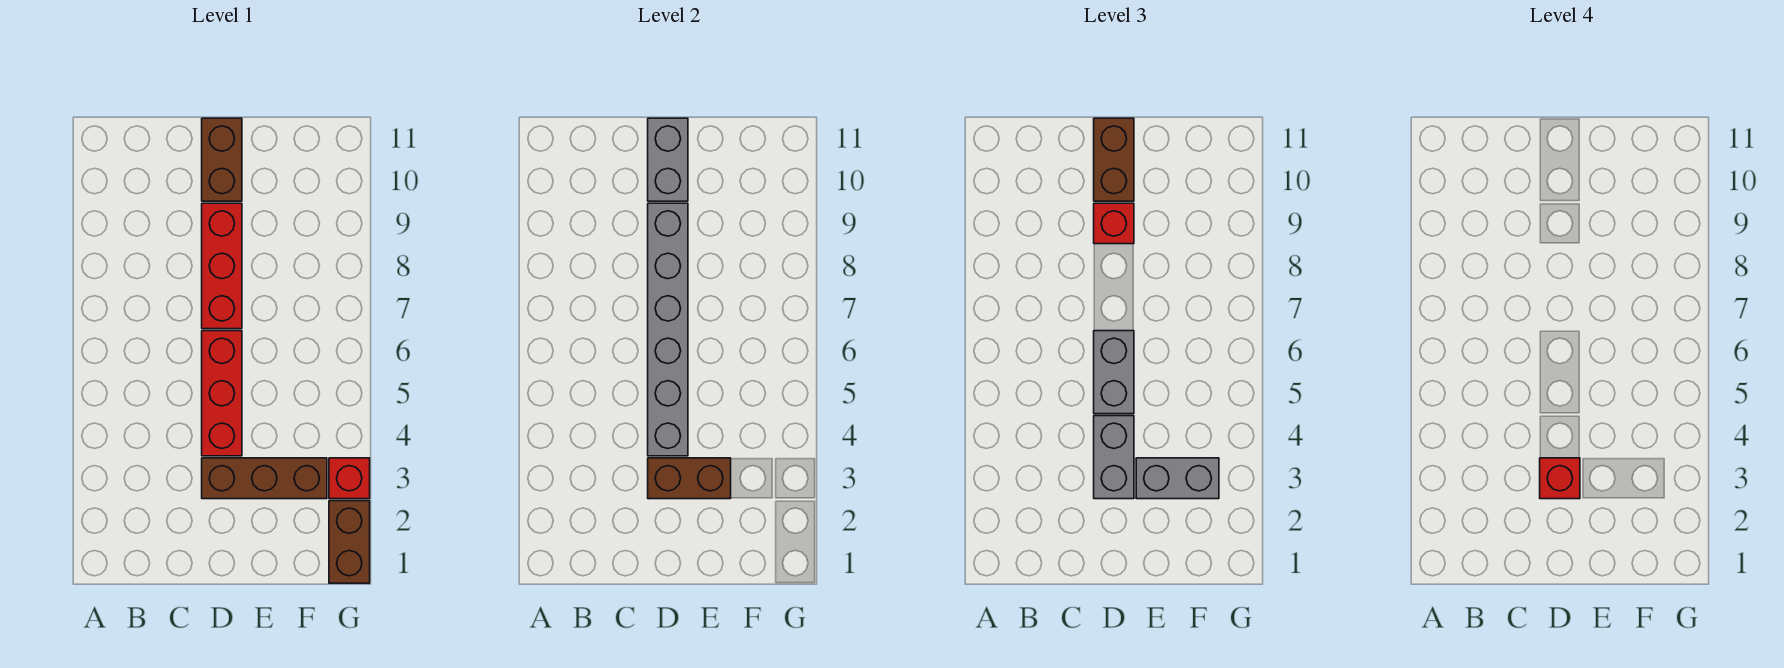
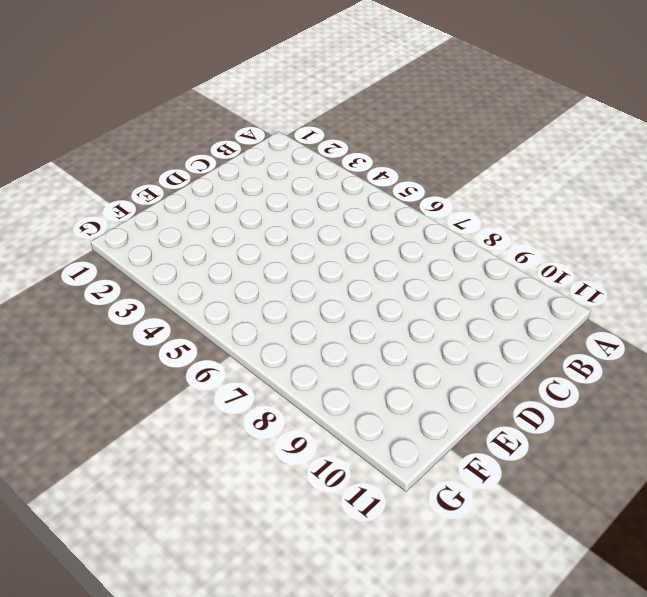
none -> brown 1x3 brick [202,458,327,499]
none -> red 1x3 brick [202,331,242,456]
none -> red 1x3 brick [202,203,242,329]

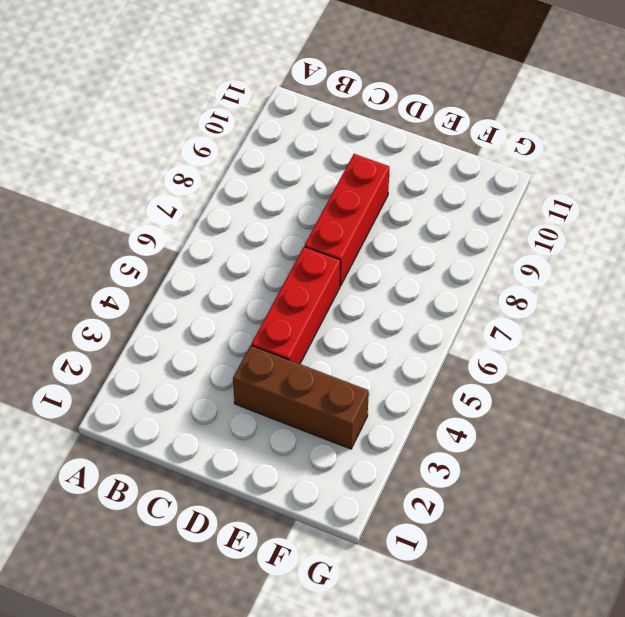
none -> brown 1x2 brick [202,118,242,201]
none -> brown 1x2 brick [329,501,370,583]
none -> red 1x1 brick [329,458,370,499]

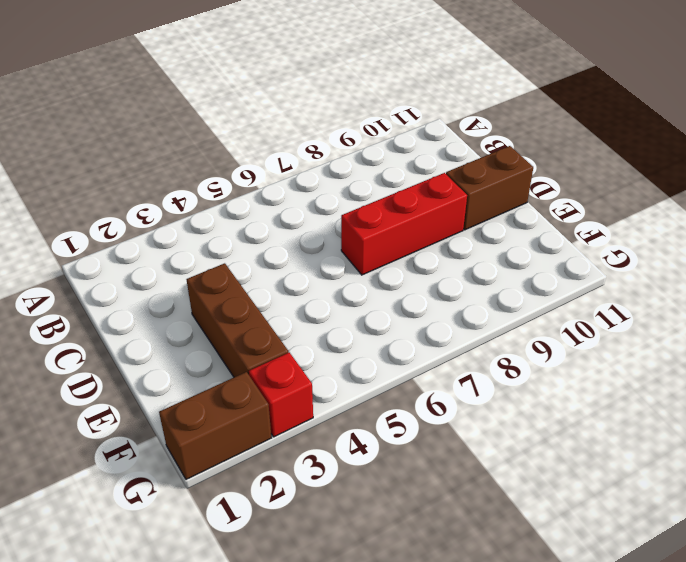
none -> red 1x3 brick [202,331,242,456]
none -> brown 1x2 brick [648,458,731,499]
none -> grey 1x6 brick [648,203,688,456]

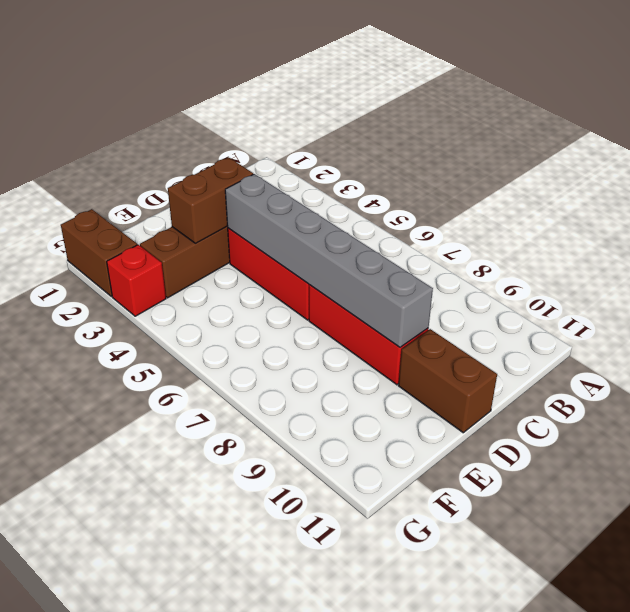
none -> grey 1x2 brick [648,118,688,201]
none -> grey 1x2 brick [1094,416,1134,499]
none -> grey 1x2 brick [1094,331,1134,414]

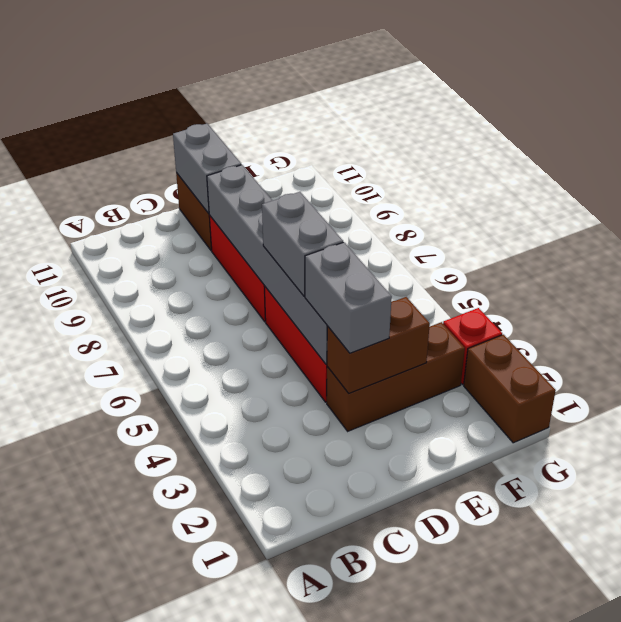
none -> red 1x1 brick [1094,203,1134,244]
none -> brown 1x2 brick [1094,118,1134,201]
none -> grey 1x2 brick [1136,458,1219,499]

